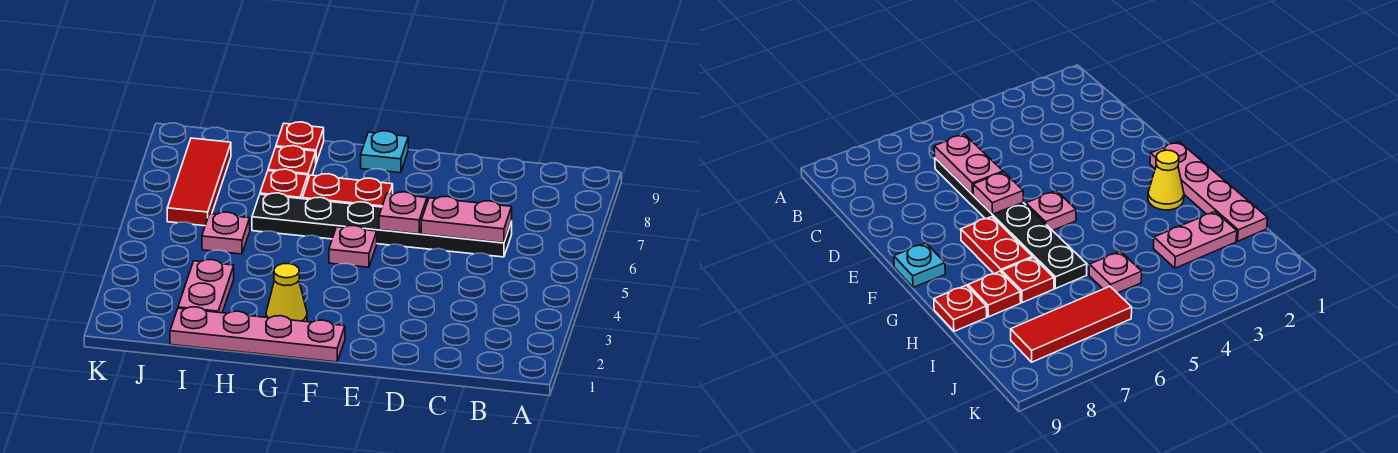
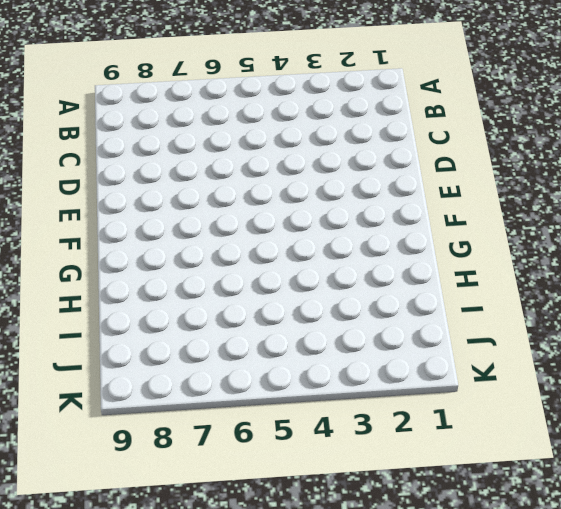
none -> black 1x6 plate [252,193,512,257]
none -> pink 1x4 plate [170,307,345,362]
none -> pink 1x1 plate [329,226,377,267]

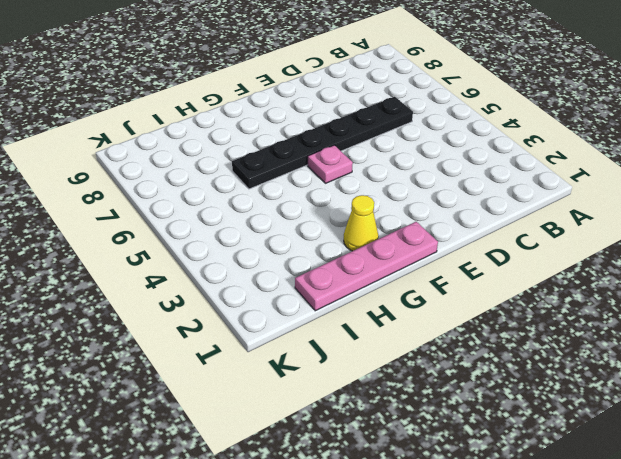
none -> red 1x2 plate [302,174,393,207]
none -> cyan 1x1 plate [361,131,408,173]
none -> red 1x1 plate [260,169,308,199]

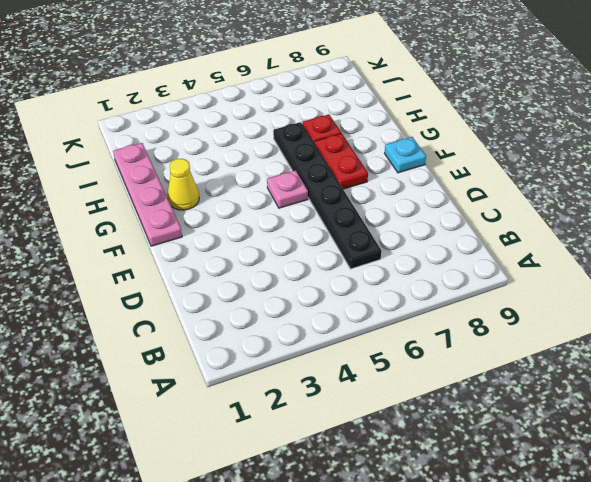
none -> red 1x1 plate [268,146,316,179]
none -> red 1x1 plate [276,122,324,163]
none -> pink 1x2 plate [178,260,234,313]

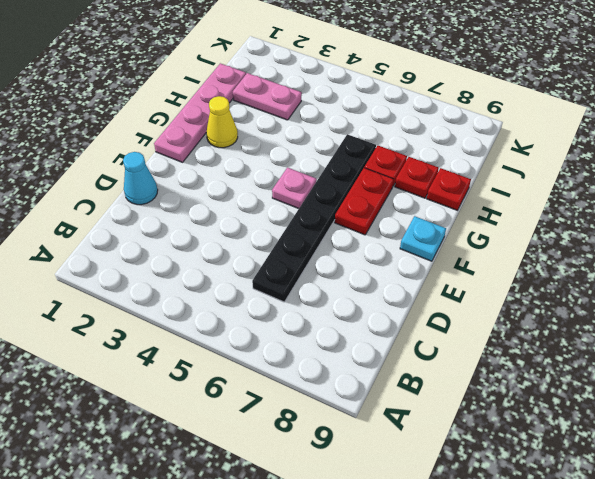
cyan 1x1 cone [123,152,158,205] -> none
none -> pink 1x1 plate [202,212,250,254]
none -> red 1x3 tile [167,138,231,226]
none -> pink 1x2 plate [421,196,512,243]

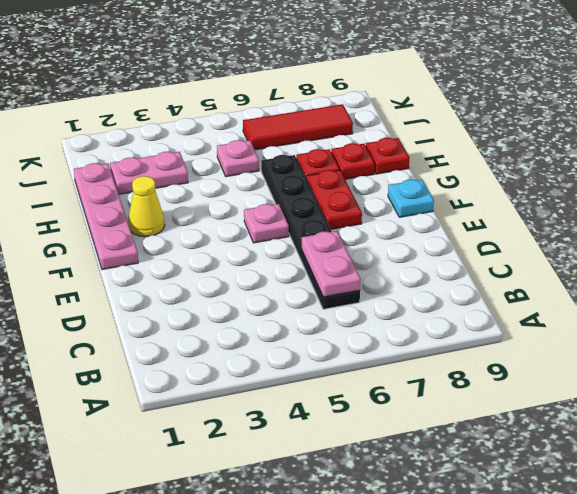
none -> pink 1x1 plate [379,192,427,234]

